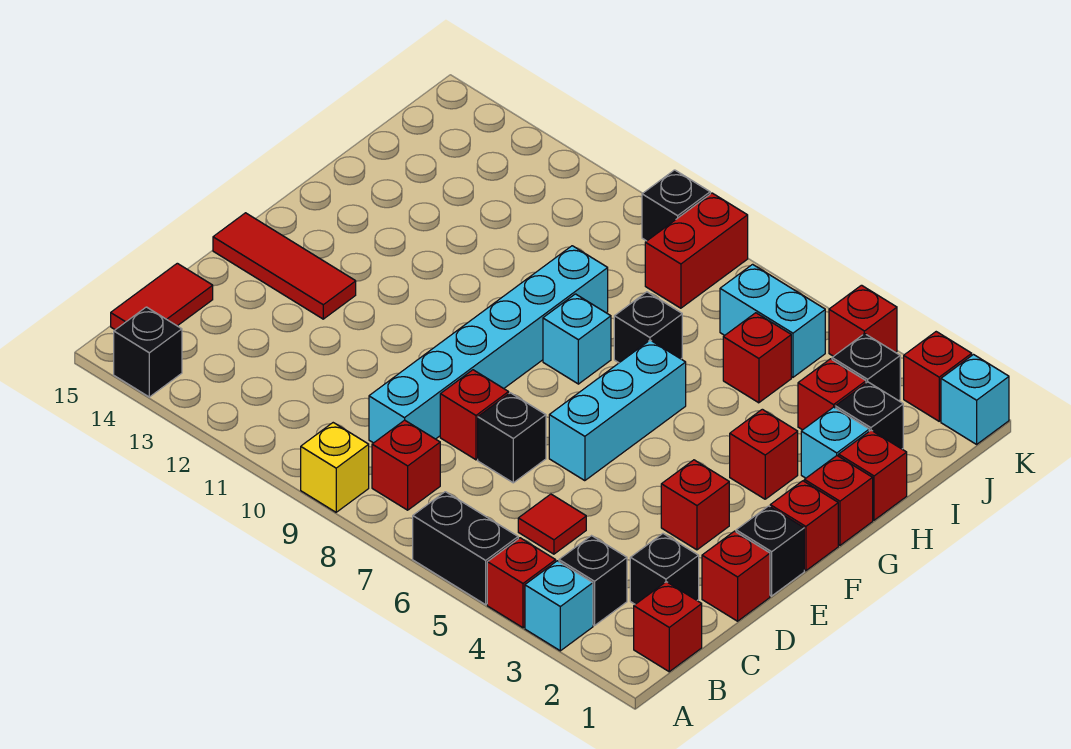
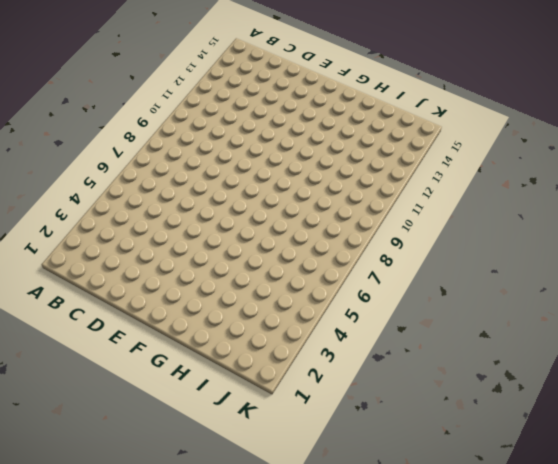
none -> cyan 1x1 brick [525,561,593,651]
none -> red 1x1 brick [487,538,556,628]
none -> black 1x2 brick [413,492,518,605]
none -> yellow 1x1 brick [301,423,369,512]

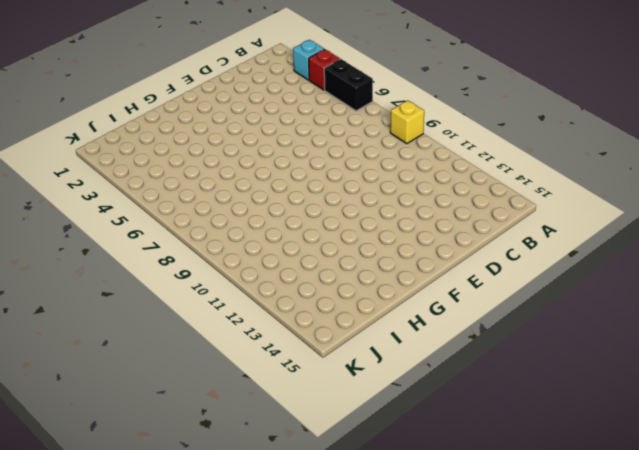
none -> black 1x1 brick [114,307,182,397]
none -> red 1x1 brick [634,582,702,672]
none -> black 1x1 brick [559,536,627,626]
none -> red 1x1 brick [372,420,440,510]

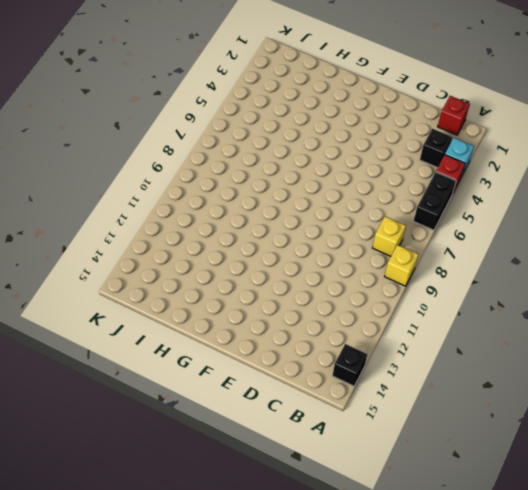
yellow 1x1 brick [372,216,406,256] -> red 1x1 brick [372,420,440,510]
none -> red 1x2 tile [111,263,213,330]
none -> black 1x1 brick [630,534,699,604]
none -> red 1x1 tile [518,494,586,554]
none -> cyan 1x6 brick [369,246,608,443]

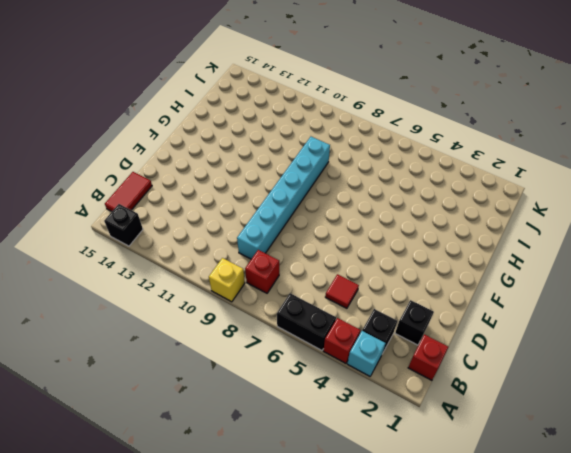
none -> red 1x1 brick [702,531,770,621]
none -> black 1x1 brick [478,393,546,483]
none -> red 1x1 brick [440,370,509,460]
none -> black 1x1 brick [736,506,804,596]

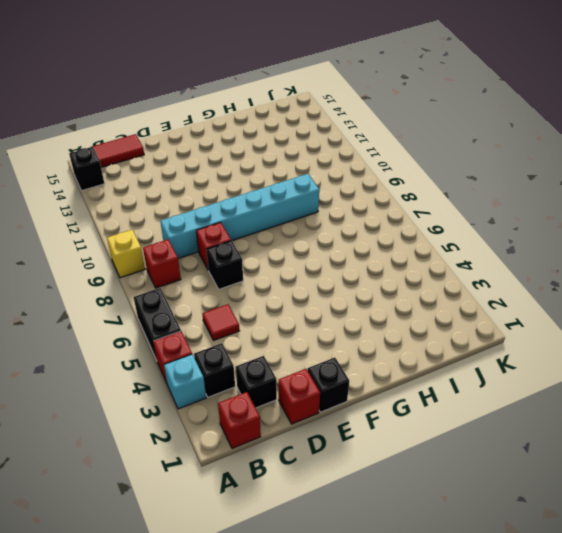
none -> red 1x1 brick [661,460,729,550]
none -> cyan 1x3 brick [549,340,686,481]
none -> red 1x3 tile [213,213,356,319]
none -> red 1x1 brick [770,481,838,571]

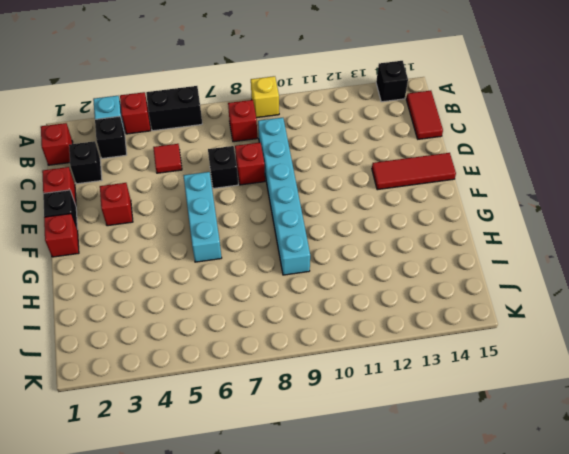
none -> red 1x1 brick [804,456,873,545]
none -> red 1x1 brick [730,409,798,499]
none -> cyan 1x1 brick [543,294,611,384]
none -> red 1x1 brick [839,430,907,520]

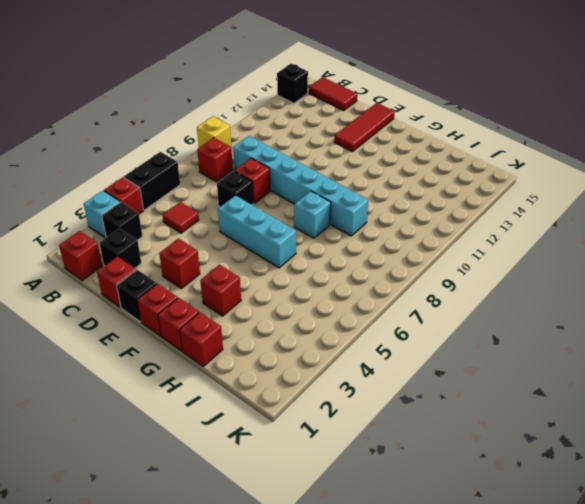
none -> cyan 1x1 brick [801,407,869,478]
none -> black 1x1 brick [614,292,682,363]
none -> black 1x1 brick [835,382,903,449]
none -> red 1x1 brick [798,359,866,430]

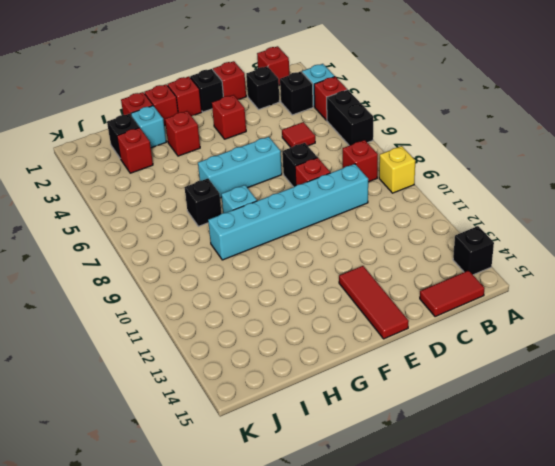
none -> red 1x1 brick [723,313,791,403]
none -> black 1x1 brick [832,334,900,401]
none -> cyan 1x2 brick [720,264,825,377]
none -> red 1x2 brick [645,193,748,308]

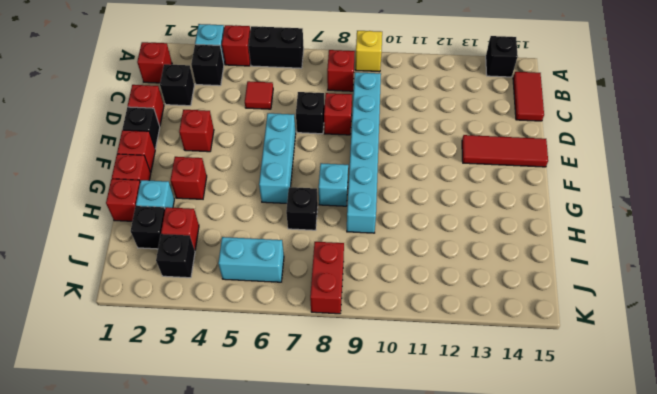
none -> red 1x1 brick [723,313,791,403]
none -> cyan 1x1 brick [941,355,1009,444]
none -> red 1x1 brick [904,332,972,421]
none -> red 1x1 brick [829,285,897,356]

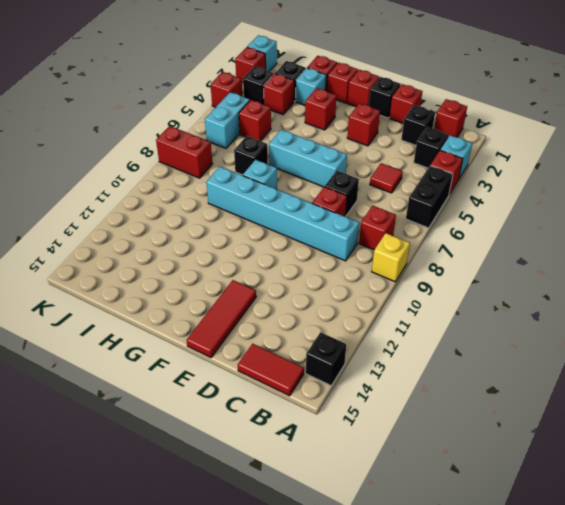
none -> black 1x1 brick [642,170,710,241]

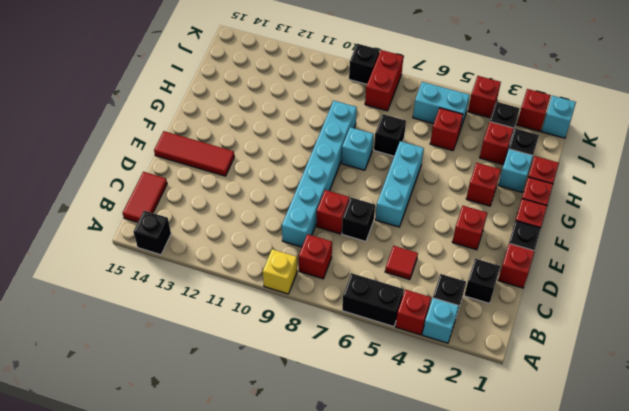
none -> red 1x1 brick [634,582,702,672]

